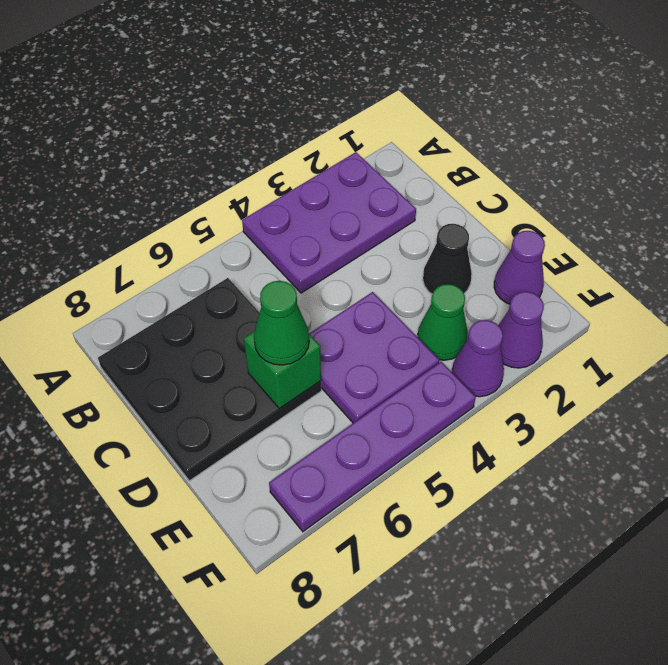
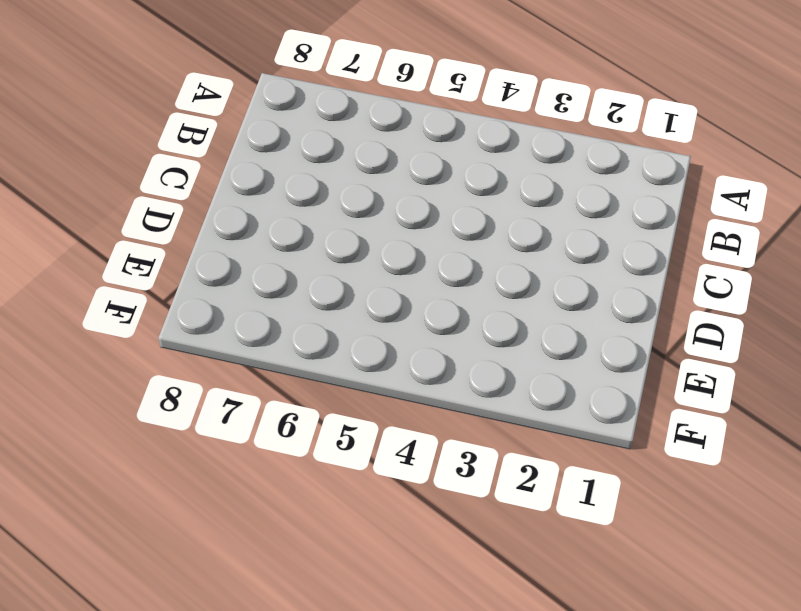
none -> purple 2x3 plate [242,152,416,293]
none -> black 3x3 plate [98,278,321,481]

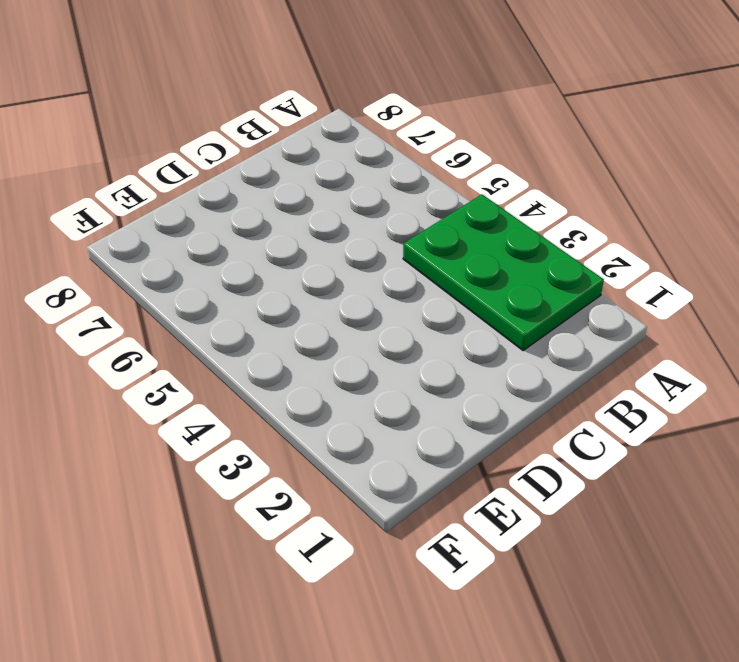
green 2x3 plate [403,194,604,351] -> purple 2x3 plate [242,152,416,293]
none -> black 3x3 plate [98,278,321,481]
none -> black 1x1 cone [423,224,472,294]

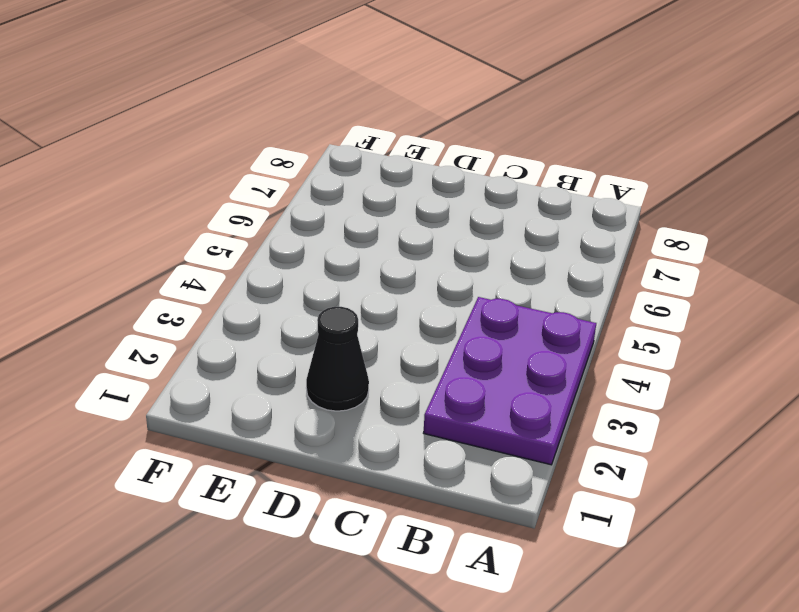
none -> black 3x3 plate [98,278,321,481]
none -> purple 2x2 plate [309,292,439,423]

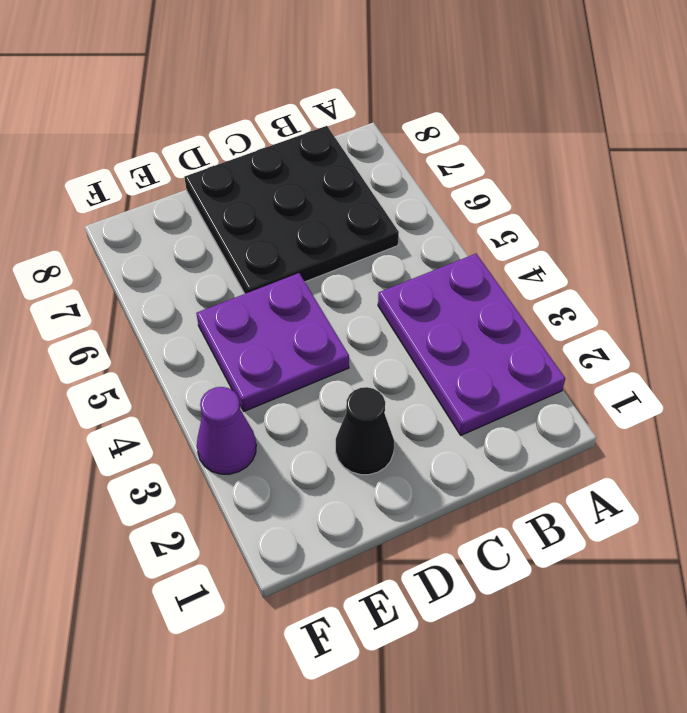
none -> purple 1x1 cone [494,231,545,304]
none -> green 1x1 cone [418,284,468,360]

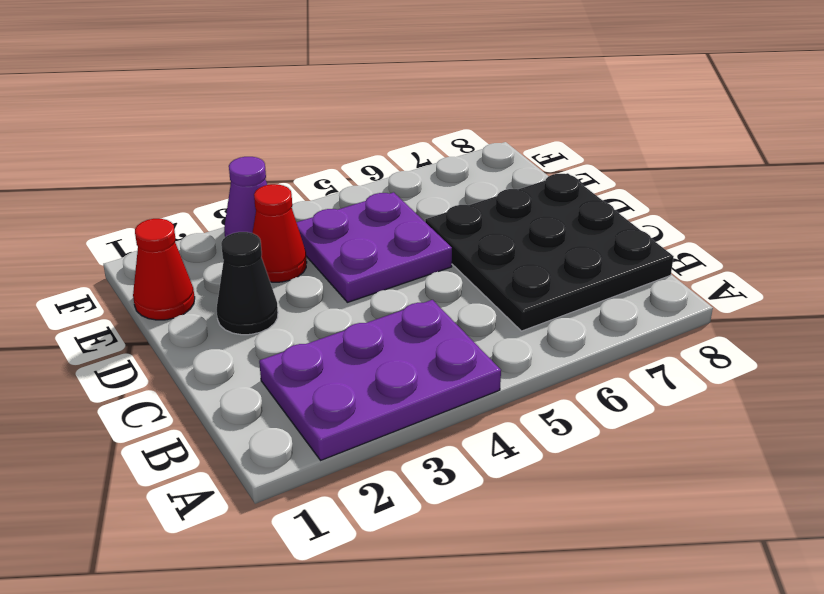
red 1x1 cone [133,219,195,320] -> purple 1x1 cone [494,231,545,304]
red 1x1 cone [252,184,307,282] -> green 1x1 cone [418,284,468,360]
none -> purple 1x1 cone [498,292,544,368]
none -> purple 1x4 plate [269,362,476,531]

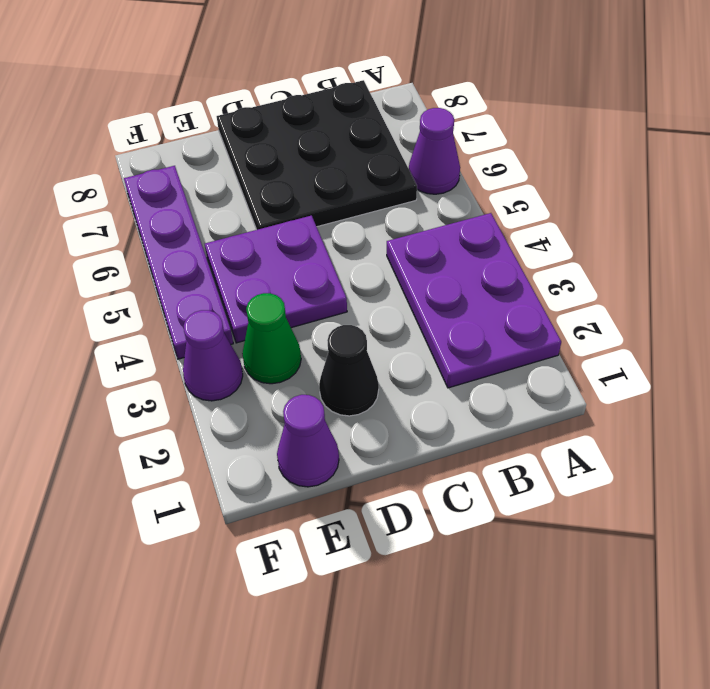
purple 1x1 cone [409,108,460,194] -> purple 1x1 cone moved to [498,292,544,368]
none -> green 1x1 brick [244,331,321,409]
none -> green 1x1 cone [254,281,309,365]

